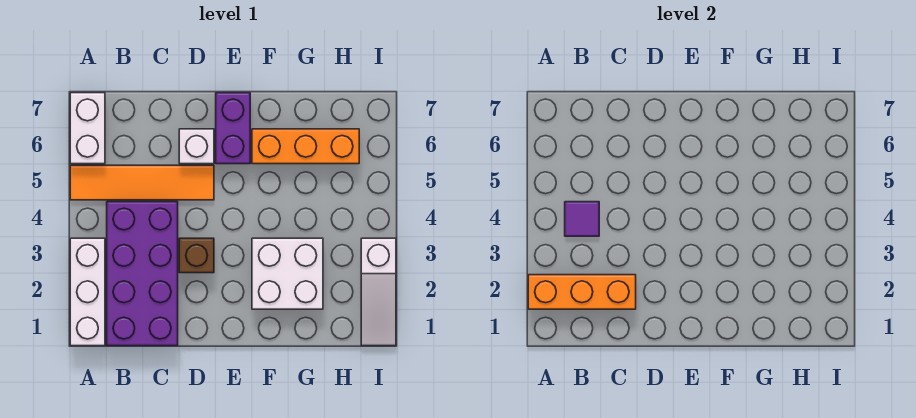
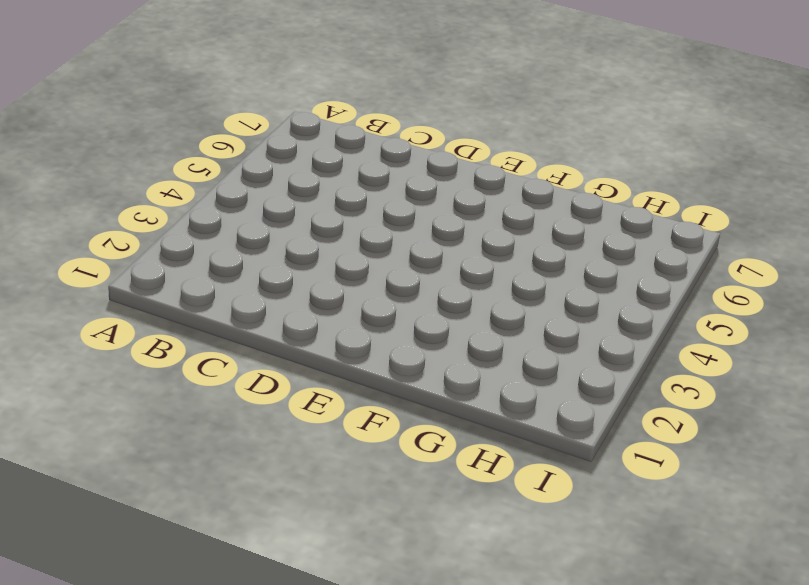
none -> white 1x3 brick [70,238,105,346]
none -> orange 1x4 tile [70,165,214,200]
none -> white 1x2 brick [70,93,105,164]

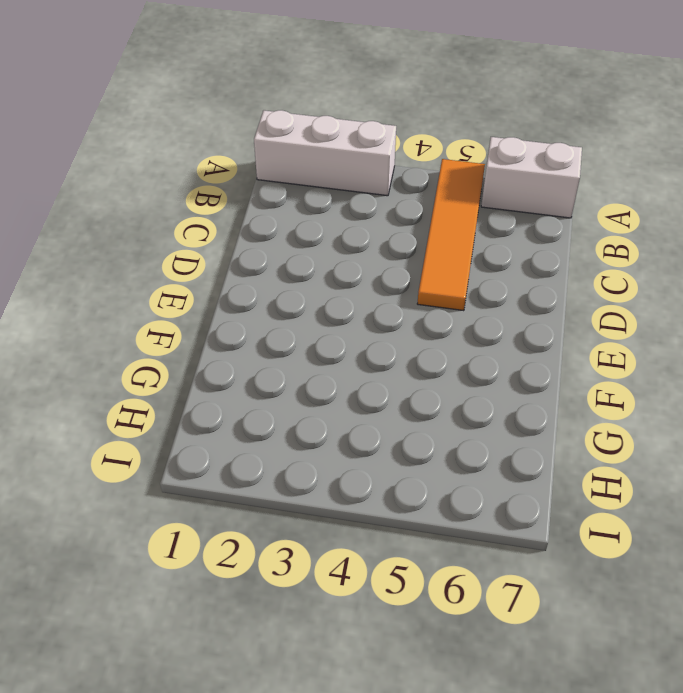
none -> purple 2x4 brick [107,202,178,346]
none -> brown 1x1 brick [179,238,214,273]
none -> white 1x1 brick [179,129,214,164]

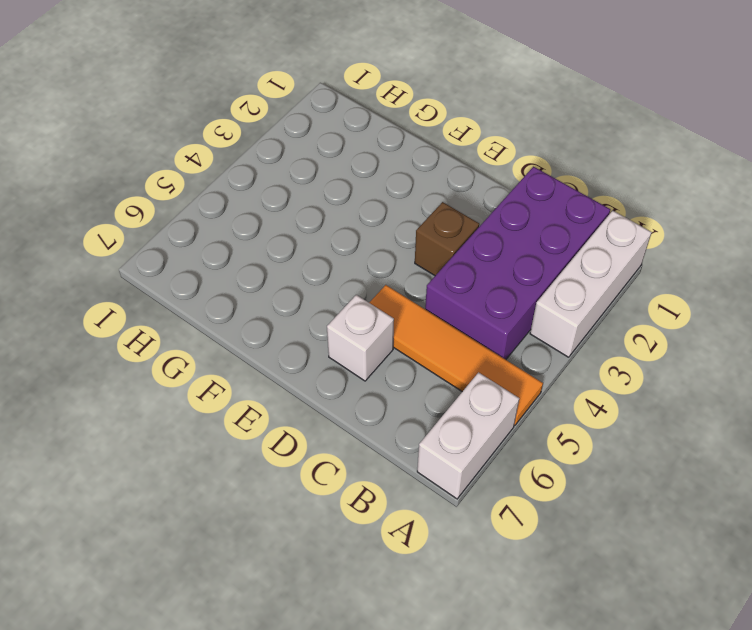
none -> purple 1x2 brick [216,93,250,164]
none -> white 2x2 brick [252,238,323,309]
none -> orange 1x3 brick [252,129,359,164]

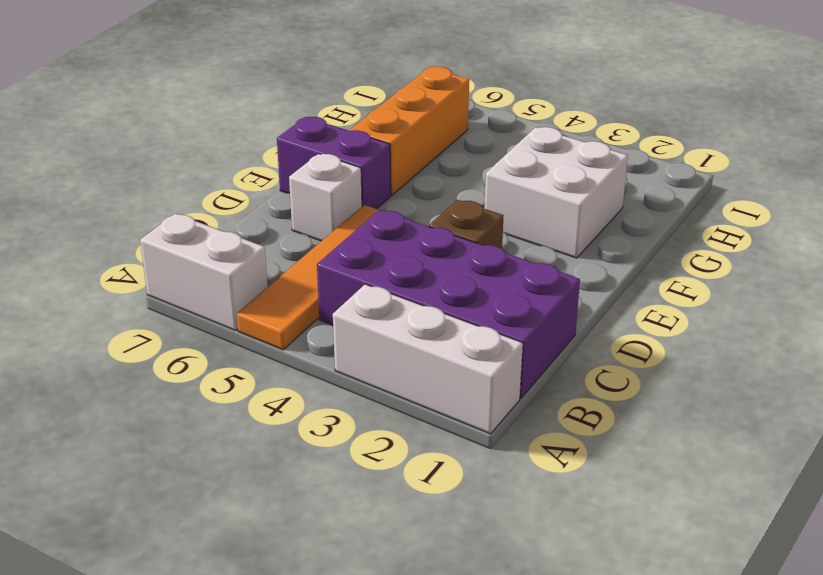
none -> white 1x3 slope [361,238,396,346]
none -> orange 1x3 brick [528,275,636,309]
none -> purple 1x1 tile [565,202,599,236]

